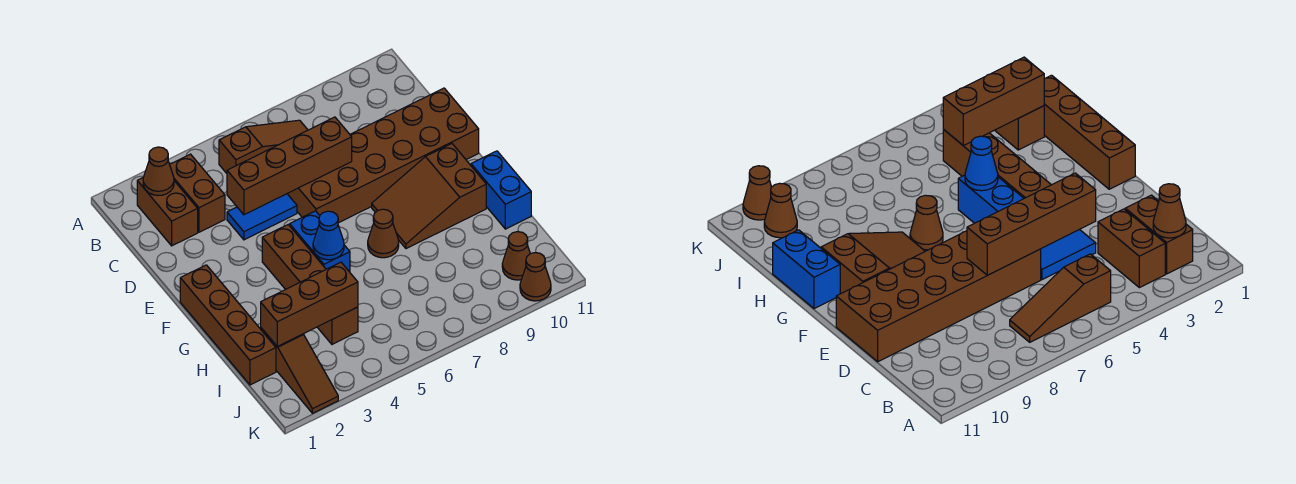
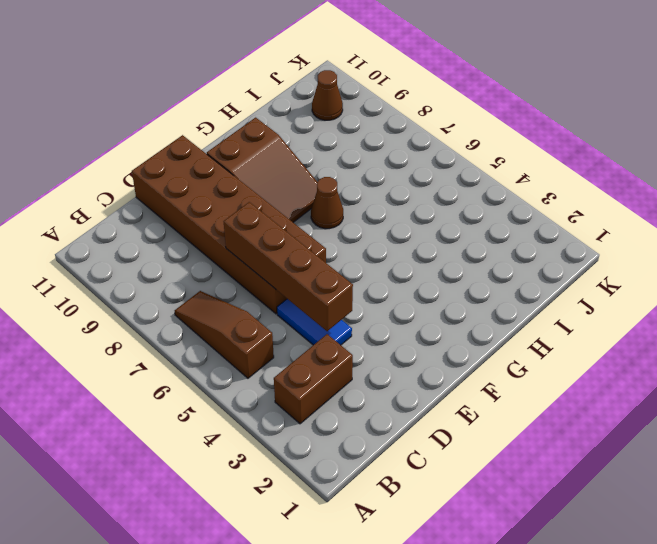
none -> brown 1x2 brick [137,178,198,246]
none -> brown 1x4 brick [180,265,276,385]
none -> brown 1x4 brick [262,225,358,344]

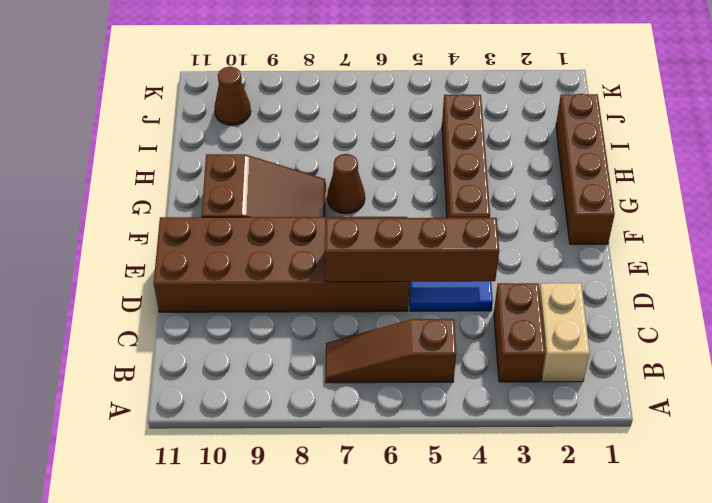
tan 1x2 brick [539,283,590,382] -> brown 1x2 brick [137,178,198,246]
none -> blue 1x2 brick [290,211,350,272]
none -> blue 1x2 brick [471,151,531,229]
none -> brown 1x3 slope [261,328,338,413]

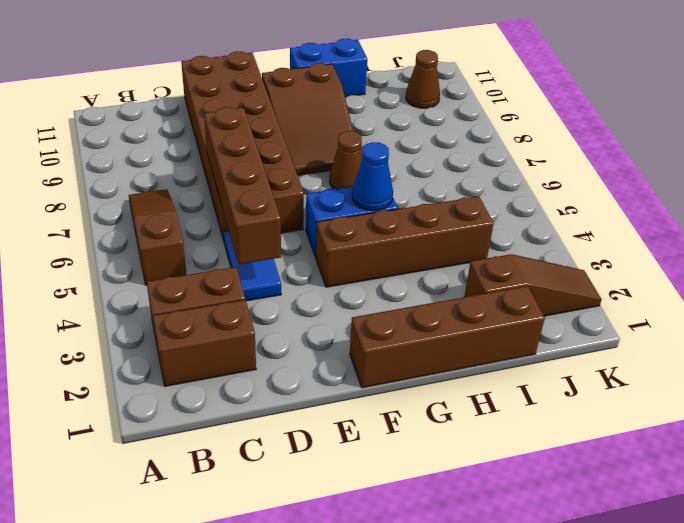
none -> brown 1x1 cone [520,253,551,301]
none -> brown 1x1 cone [143,147,174,196]
none -> brown 1x3 brick [261,262,358,347]

